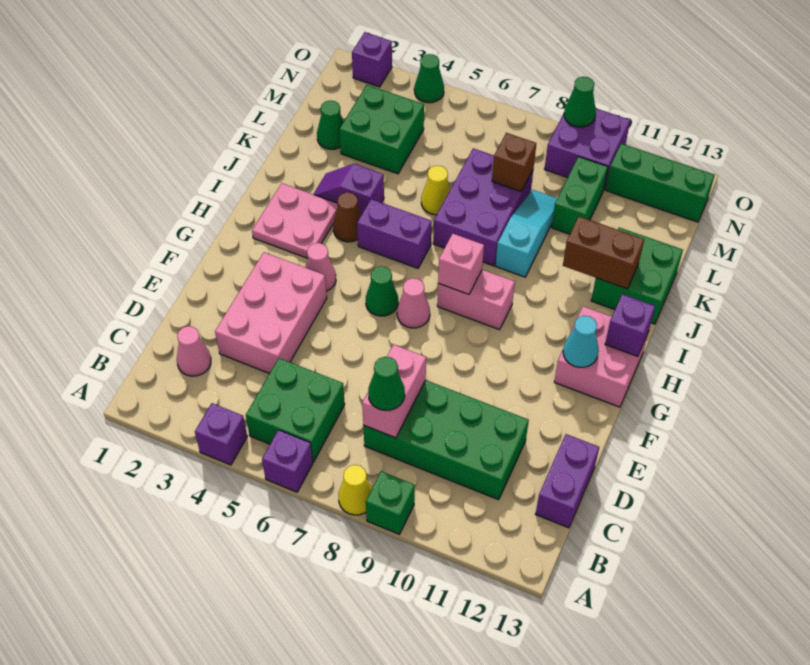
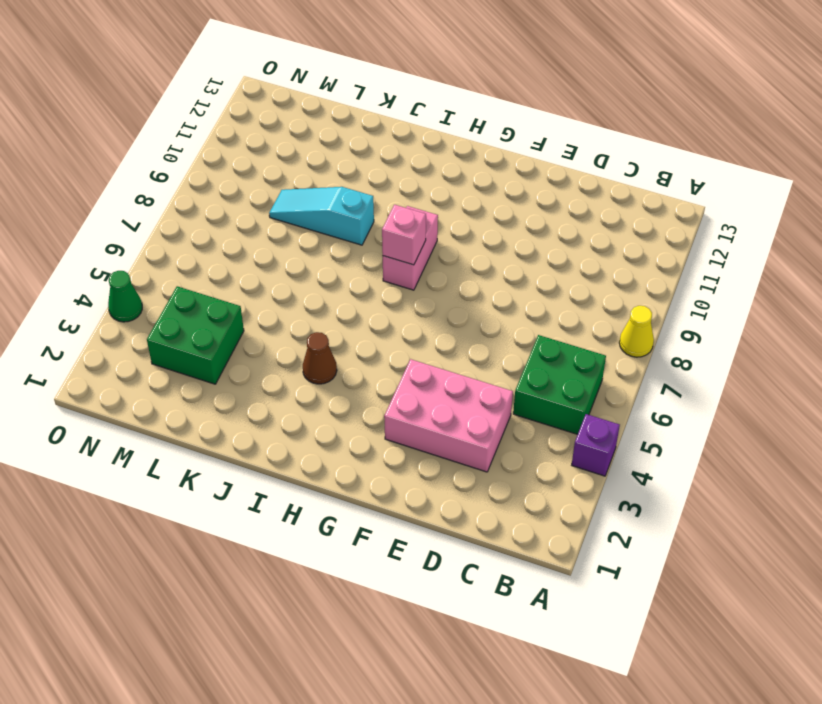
none -> purple 1x1 brick [262,430,313,492]
none -> green 1x1 brick [366,471,415,534]
none -> pink 1x1 cone [177,326,211,376]
none -> green 2x4 brick [363,380,529,500]

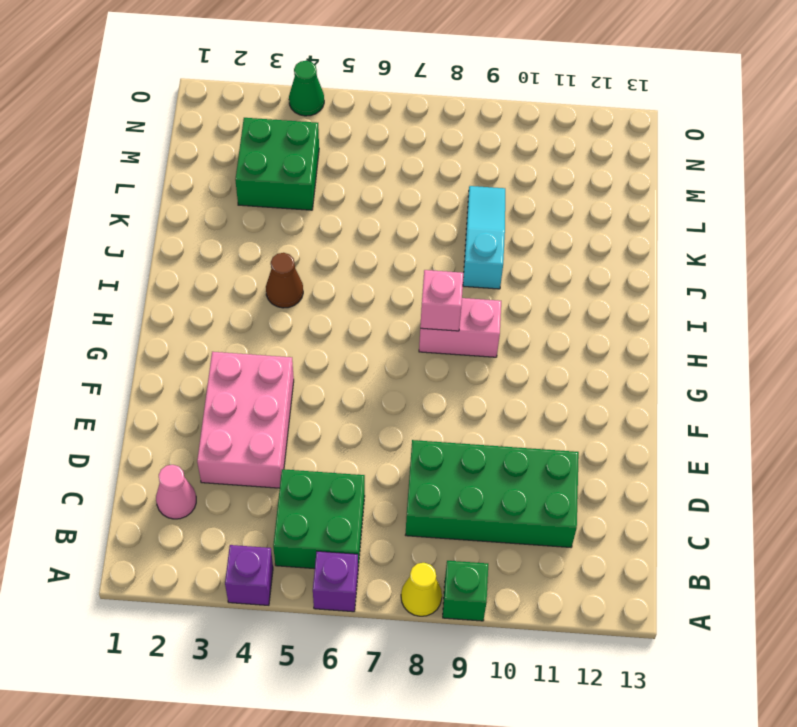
none -> purple 1x2 brick [536,434,599,528]
none -> pink 1x1 cone [305,243,336,291]
none -> green 1x1 cone [366,266,398,316]
none -> pink 1x1 cone [397,278,430,328]

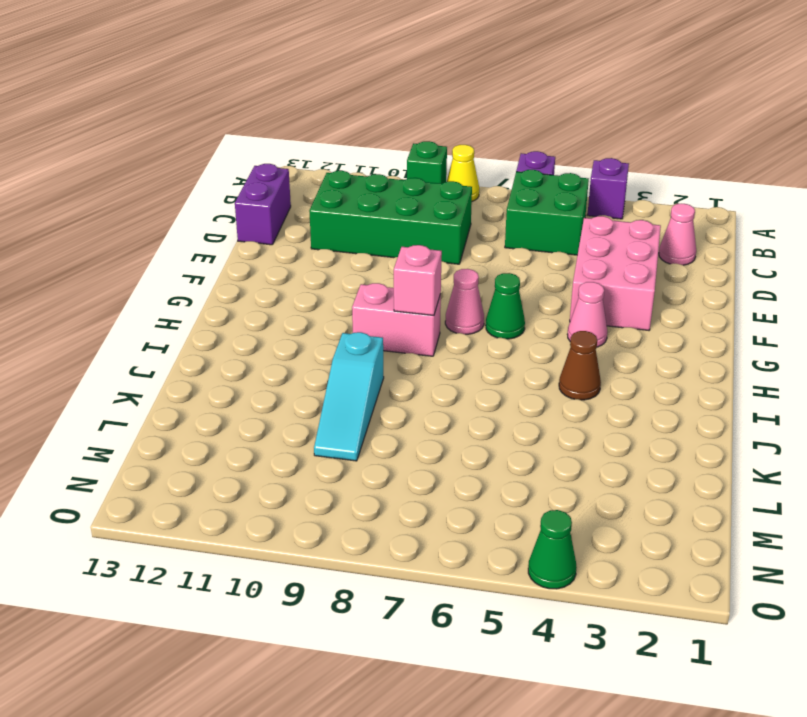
none -> pink 2x2 brick [554,306,648,407]
none -> pink 2x2 plate [252,183,338,258]
none -> purple 1x2 brick [357,199,432,268]
none -> purple 1x2 slope [313,164,384,215]

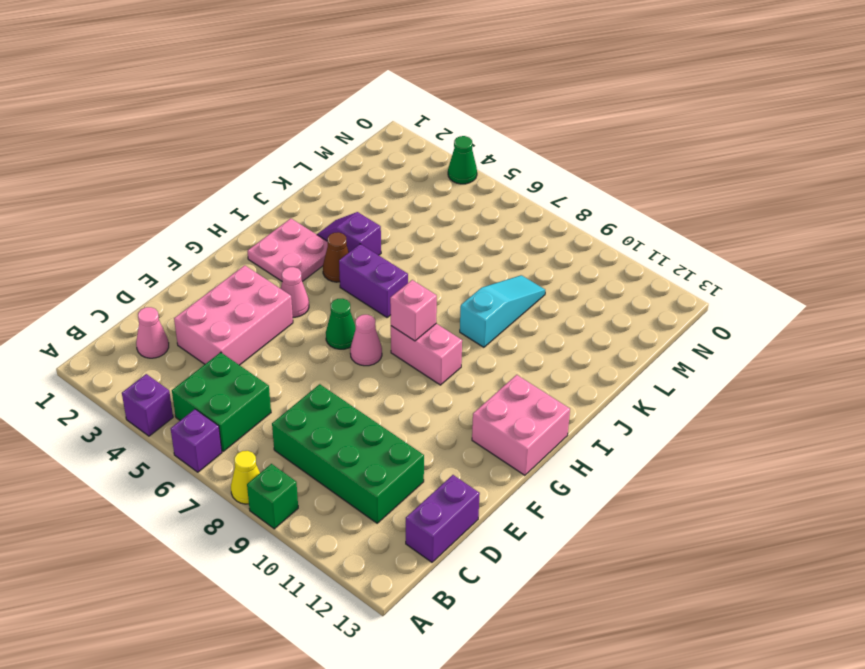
none -> purple 2x3 brick [433,148,533,266]
none -> green 2x2 brick [591,228,683,324]
none -> yellow 1x1 cone [421,166,450,215]
none -> green 1x1 cone [317,101,343,149]

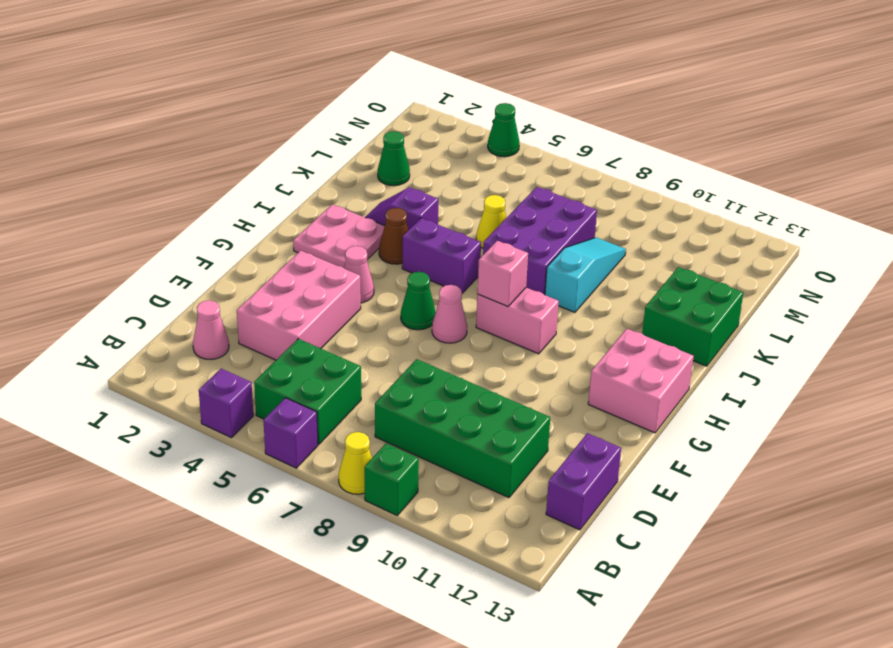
none -> green 2x2 brick [340,85,424,174]
none -> green 1x2 brick [552,157,608,234]
none -> purple 2x2 brick [545,108,630,189]
none -> green 1x3 brick [606,144,715,222]

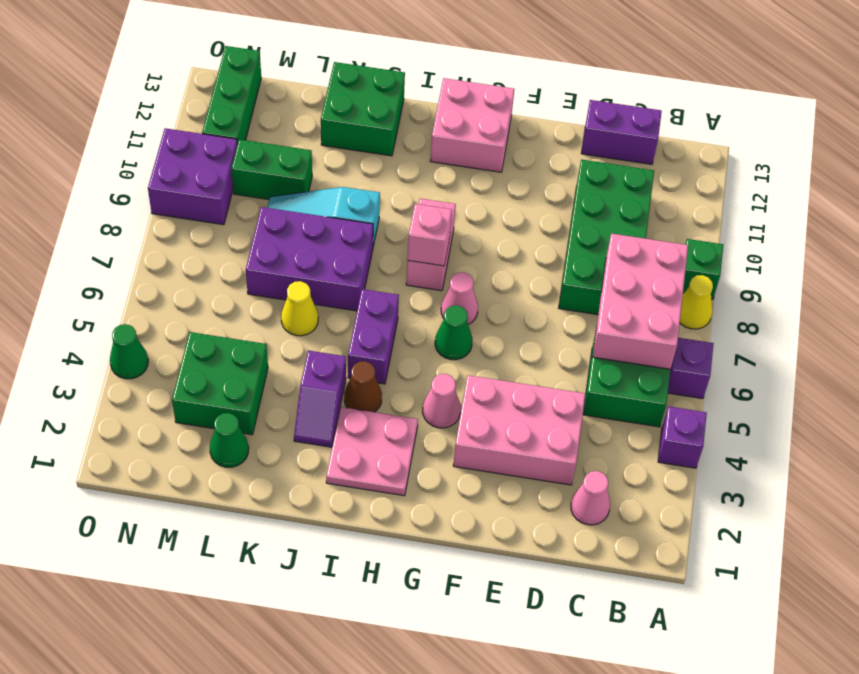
pink 2x3 brick [593,233,688,369] -> pink 1x2 brick [362,344,426,438]
none -> purple 1x1 brick [352,32,392,87]
none -> cyan 1x1 cone [563,316,599,367]
none -> purple 1x1 brick [605,294,655,356]
none -> brown 1x2 brick [563,217,644,289]

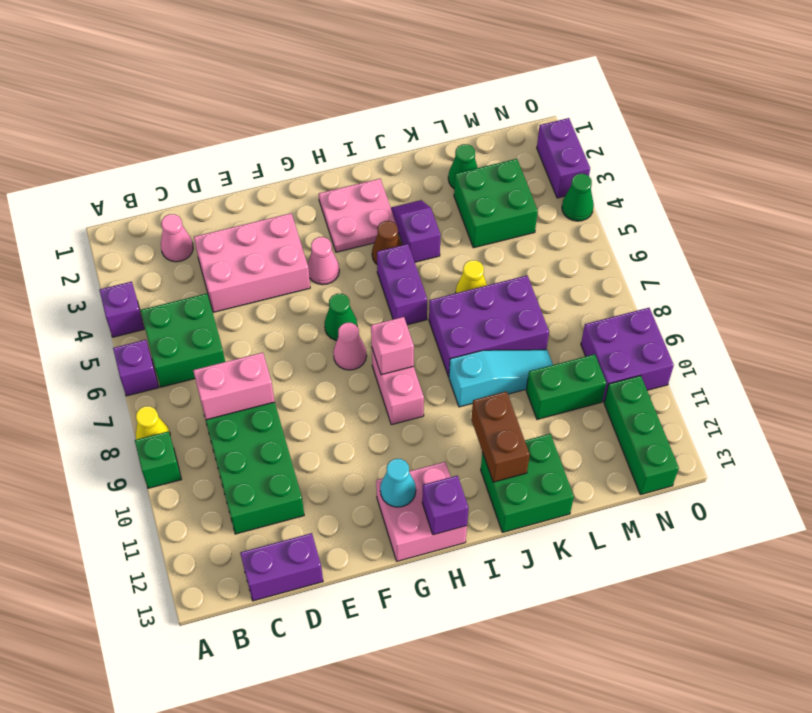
purple 1x2 brick [537,118,590,198] -> purple 1x1 brick [352,32,392,87]
none -> brown 1x1 brick [492,133,536,192]
none -> green 1x1 cone [564,77,596,127]
none -> green 1x1 cone [368,357,405,410]

